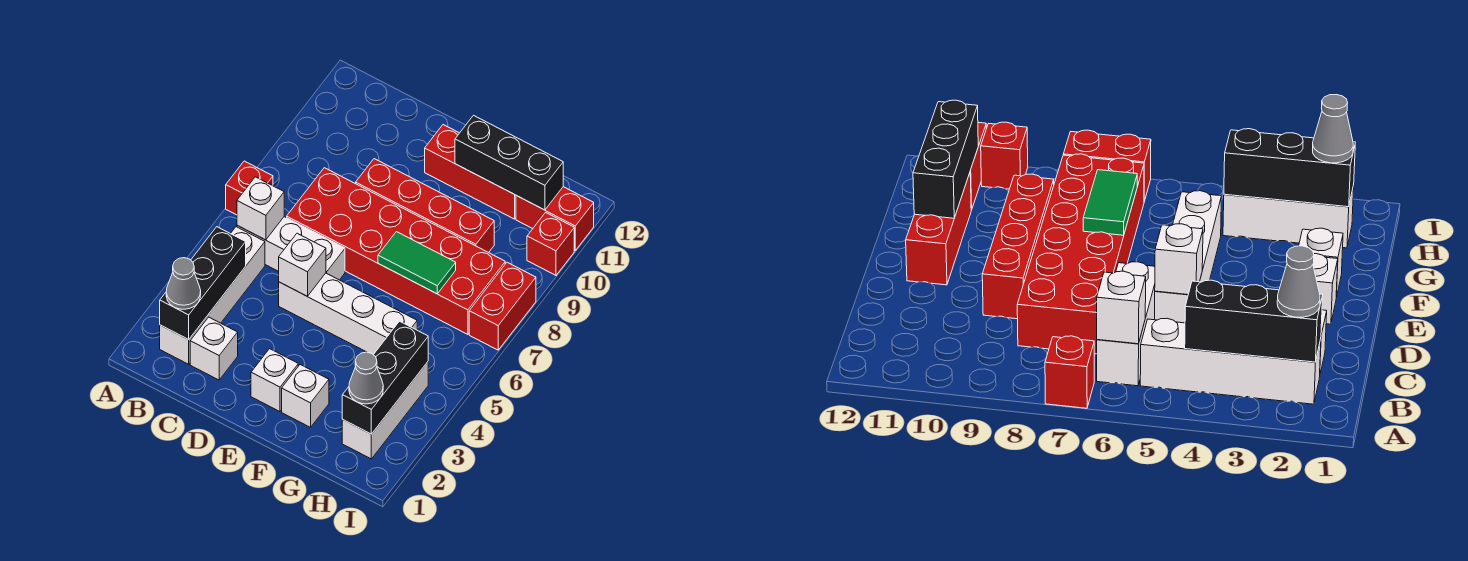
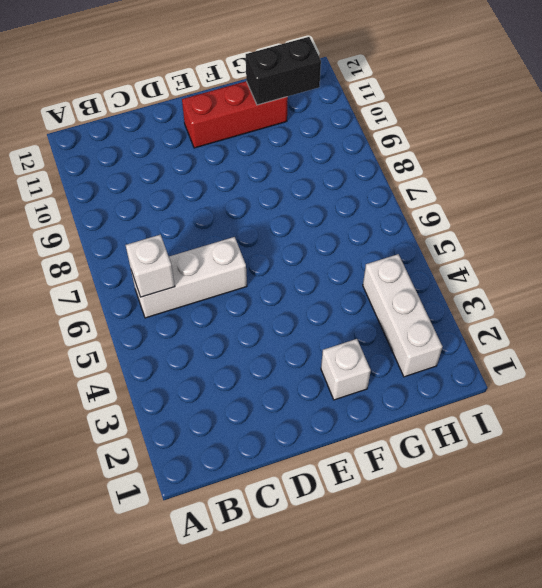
black 1x2 brick [246,37,321,105] -> black 1x3 brick [455,115,563,210]
none -> red 1x1 brick [226,161,273,215]
none -> white 1x4 brick [160,227,265,364]
none -> white 1x1 brick [190,317,238,380]

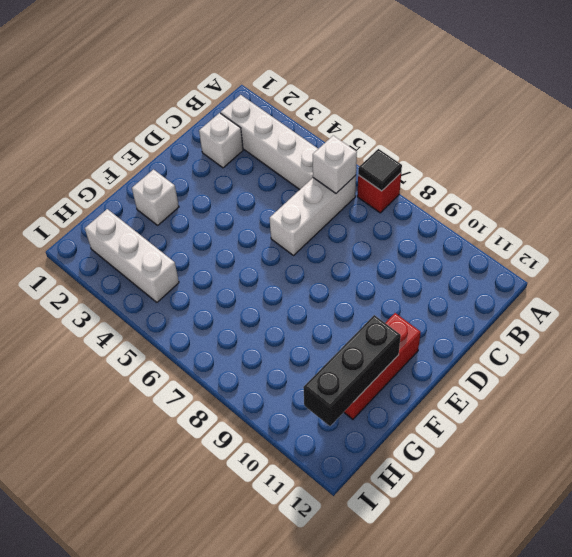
black 1x1 tile [358,149,402,191] -> none
none -> red 2x6 brick [287,168,505,334]
none -> white 1x4 brick [279,273,417,355]
none -> red 1x4 brick [356,159,494,253]

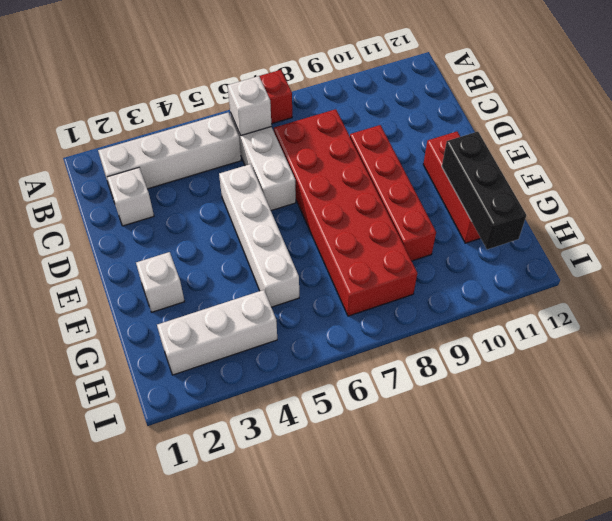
none -> white 1x1 brick [251,349,298,412]
none -> red 1x2 brick [516,187,594,250]
none -> red 1x2 brick [469,262,536,350]

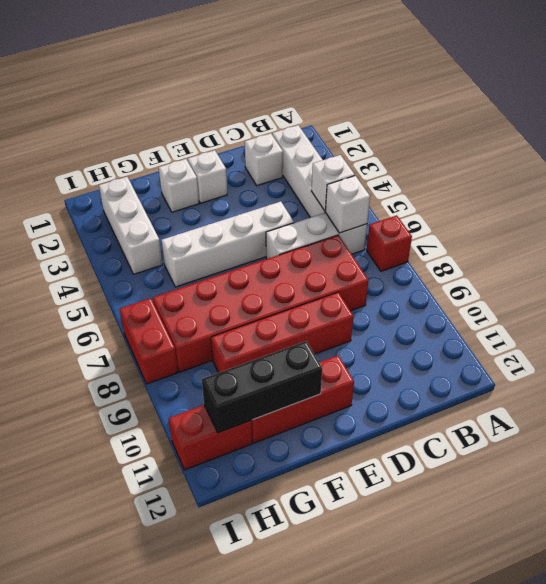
white 1x1 brick [312,155,355,211] -> white 1x1 brick moved to [279,233,326,296]
none -> red 1x1 brick [527,213,574,275]
none -> black 1x3 brick [160,227,246,340]
none -> green 1x2 tile [378,232,456,294]

